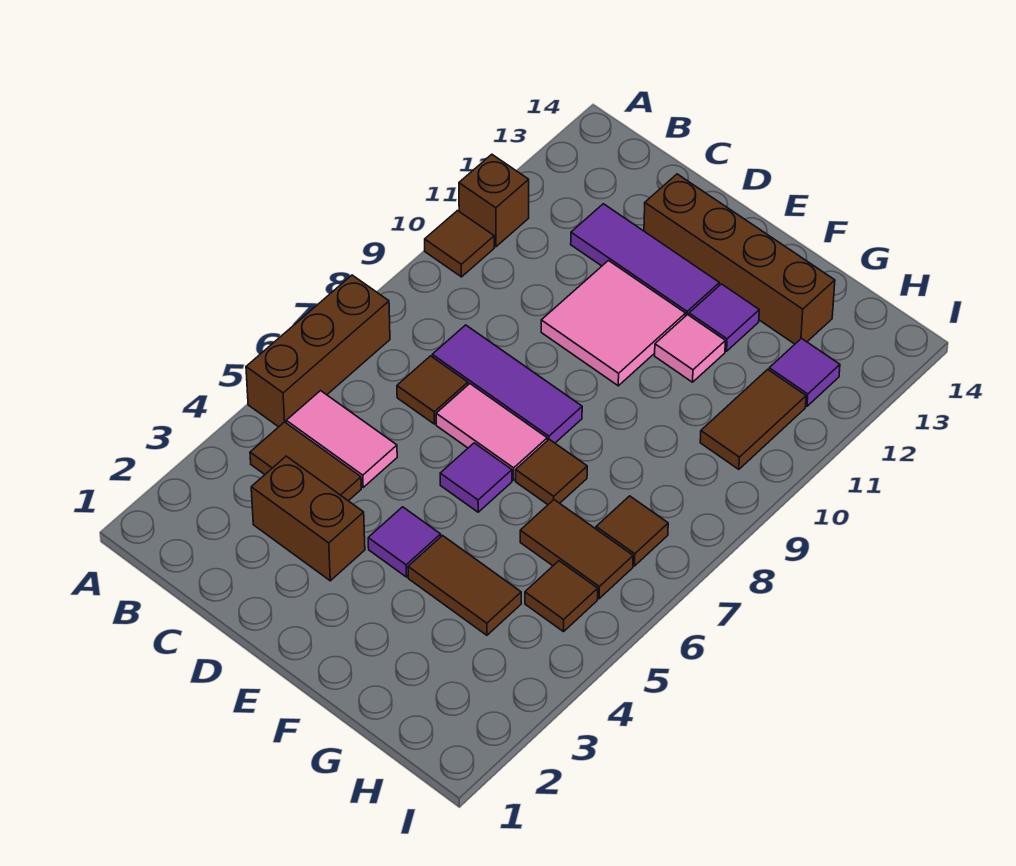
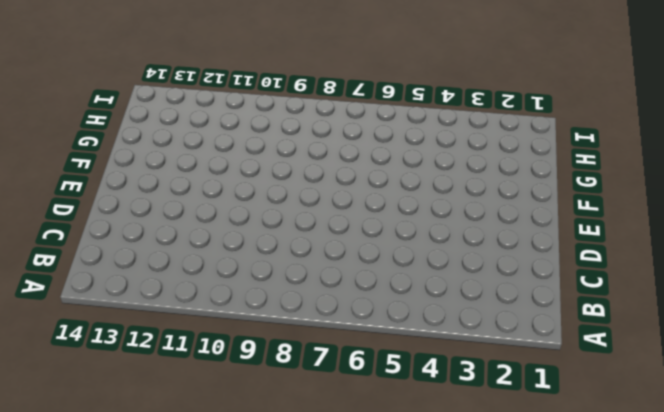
none -> brown 1x3 brick [246,275,390,427]
none -> brown 1x1 tile [425,211,494,277]
none -> brown 1x1 brick [459,154,529,247]

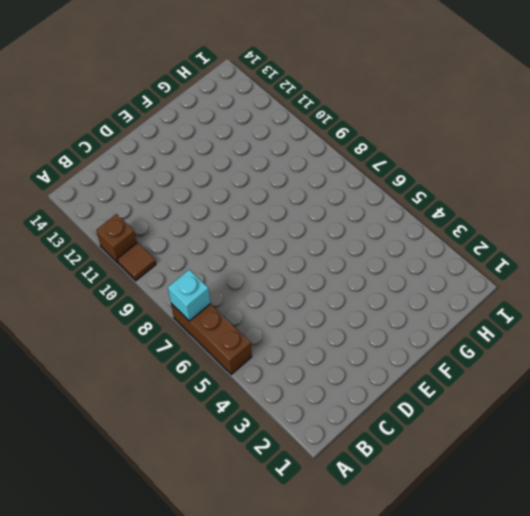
cyan 1x1 brick [168,270,210,321] -> none
none -> brown 1x2 tile [250,422,361,501]
none -> pink 1x2 tile [286,391,397,487]
none -> brown 1x2 brick [251,456,365,581]

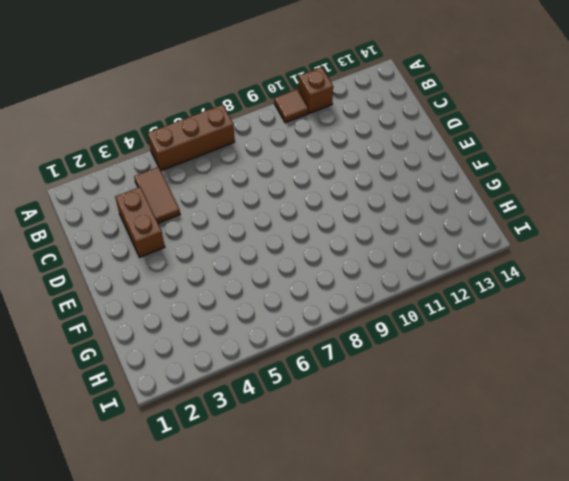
none -> pink 1x2 tile [286,391,397,487]
none -> brown 1x1 tile [397,356,468,424]
none -> purple 1x3 tile [432,325,582,443]

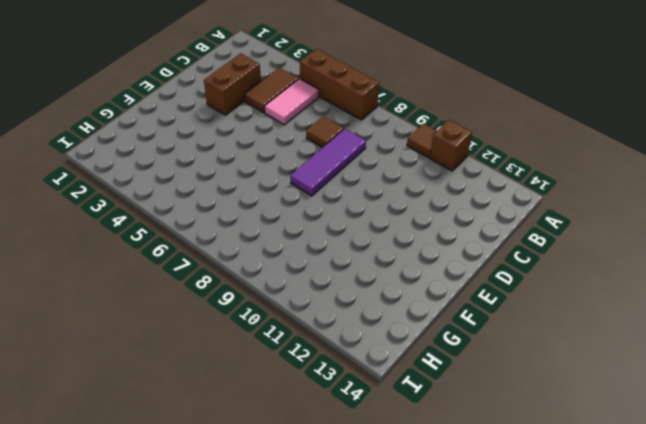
none -> purple 1x3 tile [571,204,719,315]
none -> pink 1x2 tile [436,384,547,480]
none -> pink 2x2 tile [541,261,686,386]

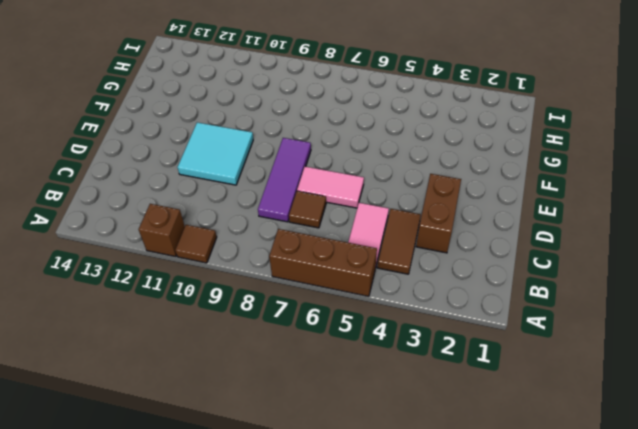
pink 1x2 tile [297,167,364,208] -> pink 1x2 tile turned to [436,384,547,480]
cyan 2x2 tile [178,122,253,185] -> pink 2x2 tile [541,261,686,386]
none -> purple 1x3 tile [571,204,719,315]
none -> brown 1x4 brick [644,174,835,344]
none -> purple 1x1 tile [368,507,441,577]

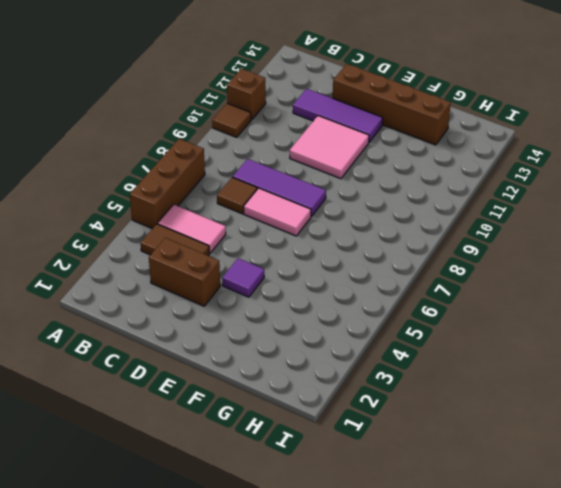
none -> purple 1x1 tile [440,443,512,512]
none -> brown 1x2 tile [408,536,521,635]
none -> brown 1x1 tile [516,439,587,505]

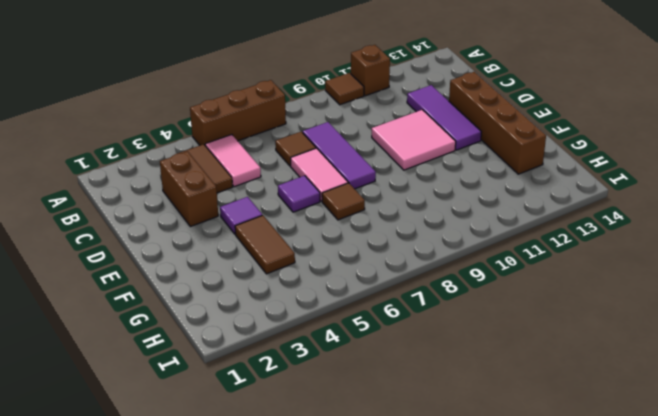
none -> pink 1x1 tile [655,315,725,382]
none -> purple 1x1 tile [689,284,759,351]
none -> brown 1x2 tile [520,500,633,599]

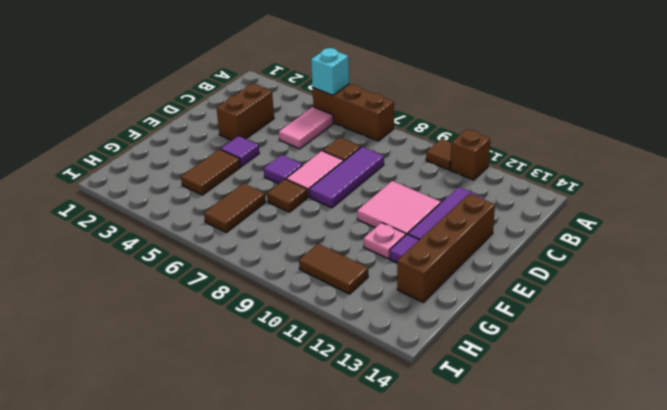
cyan 1x1 brick [311,48,349,95] -> none
pink 1x1 plate [364,223,406,259] -> pink 1x1 tile [655,315,725,382]
none -> brown 1x2 tile [250,422,361,501]
none -> brown 1x1 tile [525,561,598,632]
none -> brown 1x1 tile [596,496,668,566]

